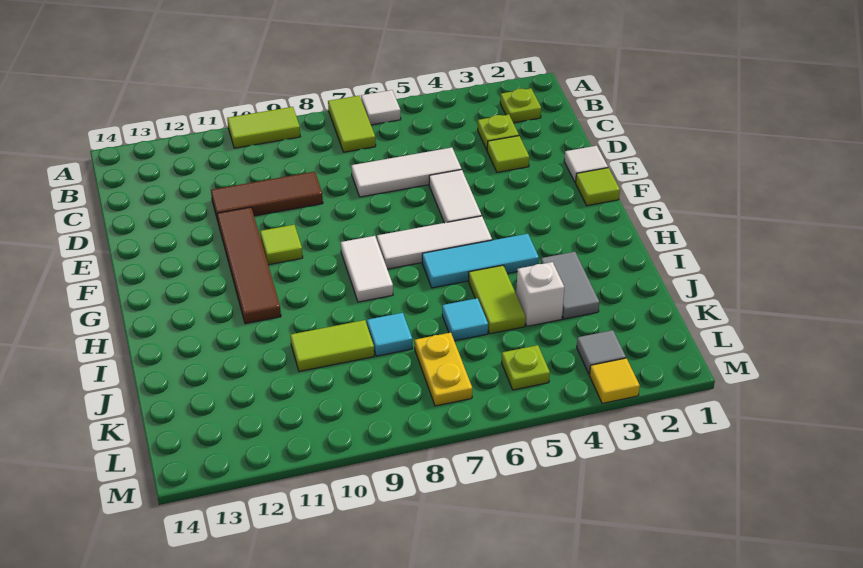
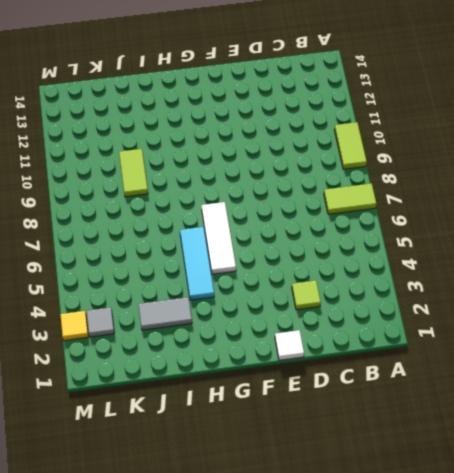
none -> white 1x1 tile [361,90,401,125]
none -> lime 1x1 plate [500,88,541,123]
none -> lime 1x1 plate [478,115,519,150]

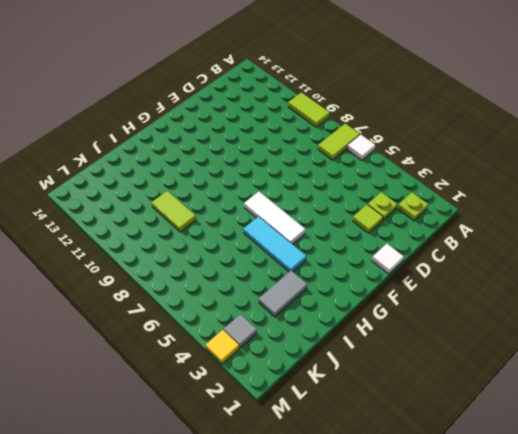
none -> white 1x3 tile [351,148,461,197]
none -> brown 1x3 tile [211,172,323,220]
none -> white 1x2 tile [429,170,482,223]

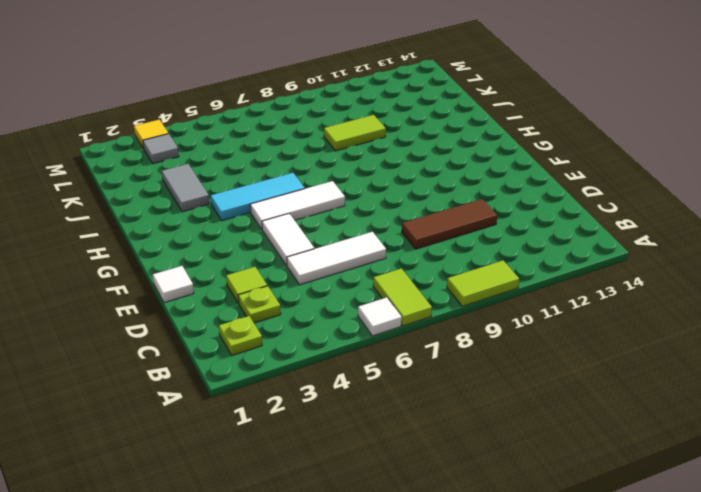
none -> brown 1x4 tile [217,207,281,324]
none -> lime 1x1 tile [576,168,620,206]
none -> lime 1x1 tile [260,225,303,265]

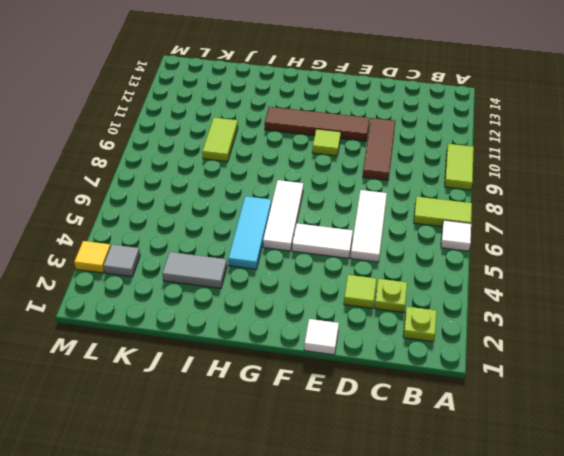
none -> lime 1x1 tile [576,168,620,206]
none -> white 1x2 tile [341,236,393,302]
none -> lime 1x2 tile [469,265,526,334]

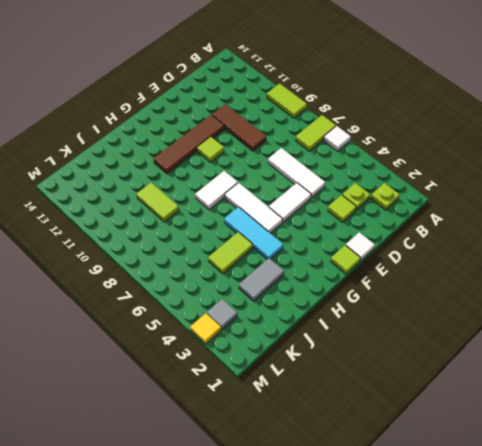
none -> white 1x1 brick [516,262,564,326]
none -> cyan 1x1 tile [442,298,488,341]
none -> cyan 1x1 tile [367,313,413,356]

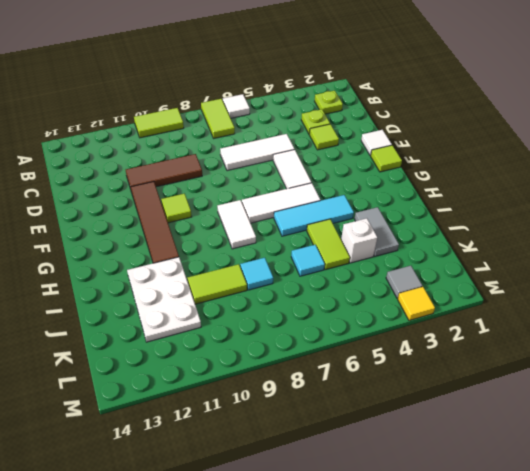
white 2x3 plate [127,257,201,342] -> none
none -> yellow 1x2 plate [415,333,472,406]
none -> lime 1x1 plate [502,345,550,390]

